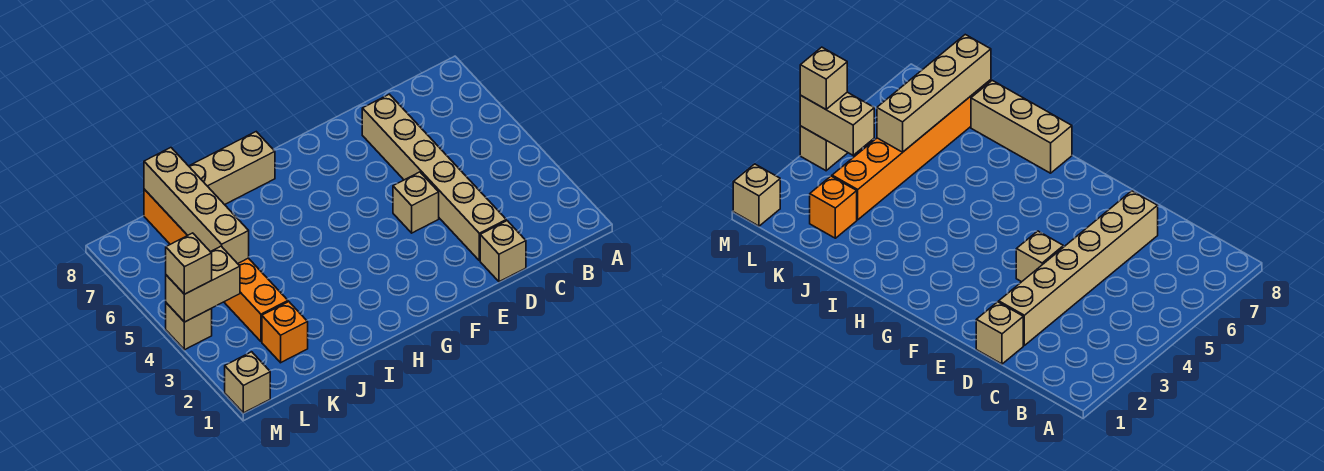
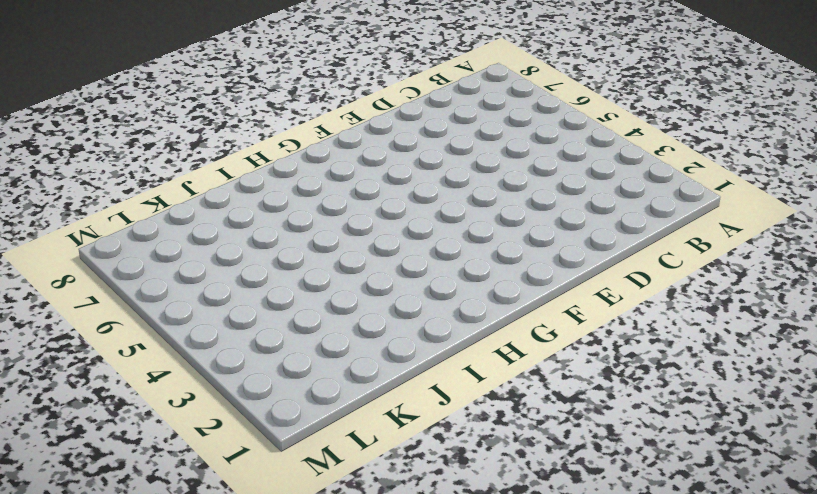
none -> tan 1x1 brick [480,221,526,282]
none -> tan 1x6 brick [362,94,506,261]

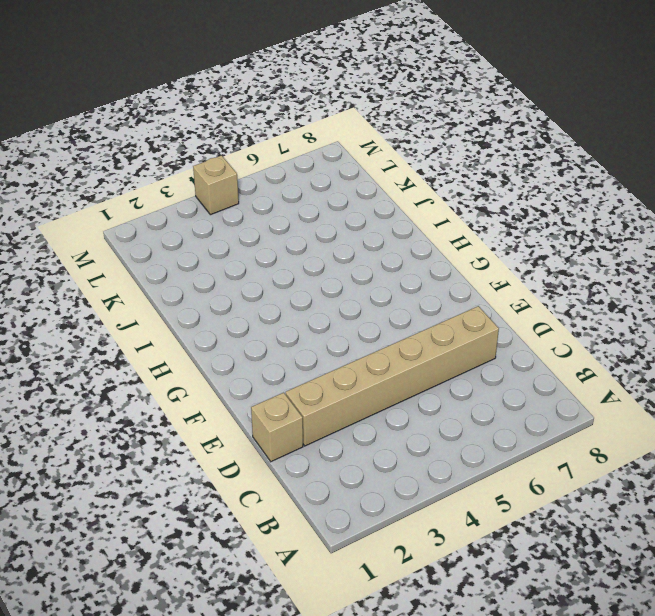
none -> tan 1x1 brick [393,172,439,233]
none -> tan 1x3 brick [189,132,275,205]

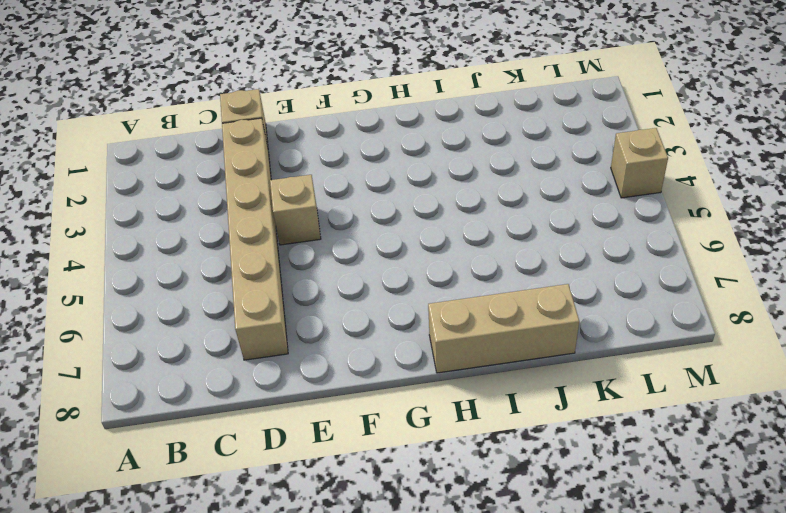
none -> orange 1x1 brick [262,302,308,363]
none -> orange 1x6 brick [144,189,288,342]

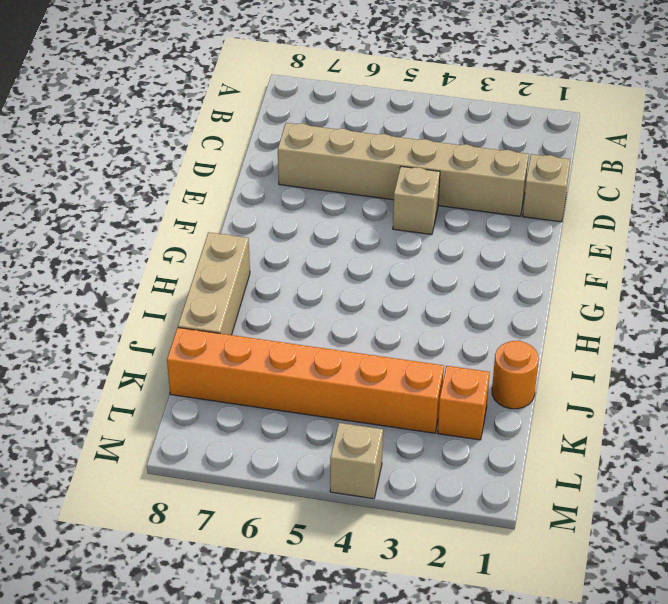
orange 1x1 round brick [492,341,539,409] -> none
none -> tan 1x1 brick [225,352,270,413]
none -> tan 1x4 brick [144,148,249,264]

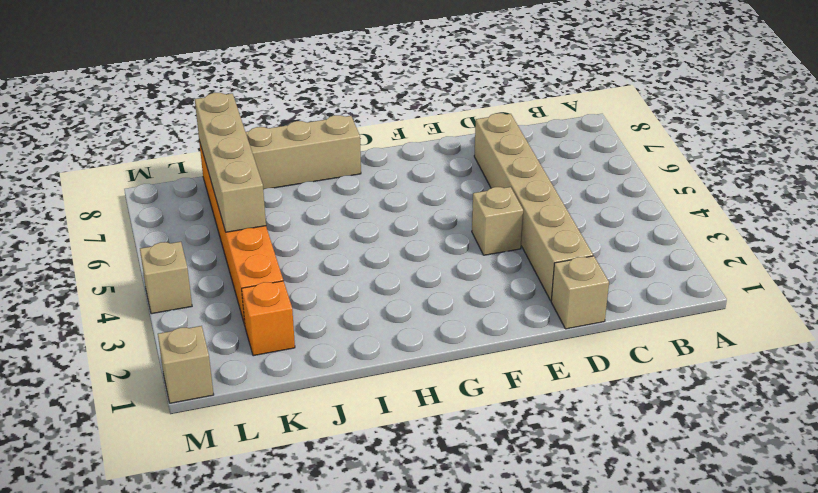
none -> tan 1x2 brick [166,246,240,322]
none -> tan 1x1 brick [166,233,212,294]

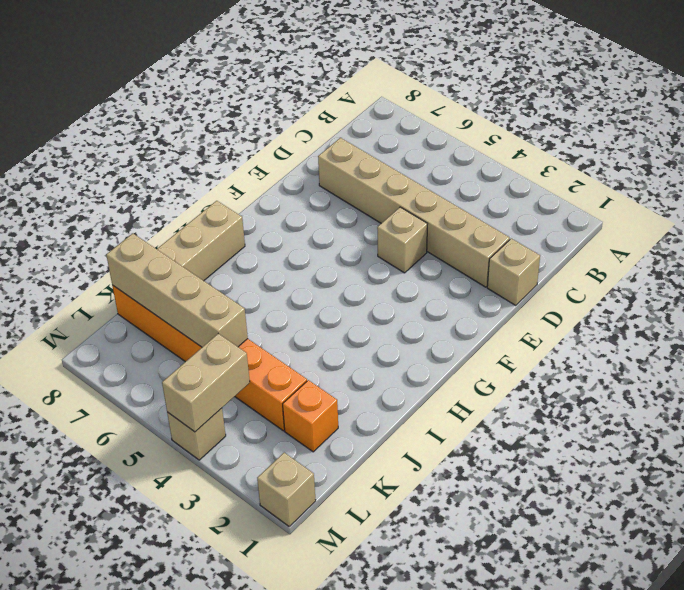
none -> tan 1x1 brick [166,233,212,294]

